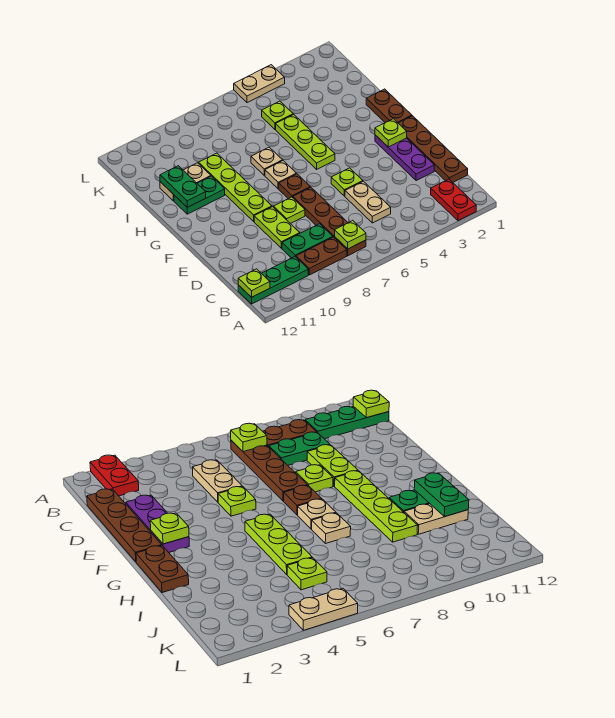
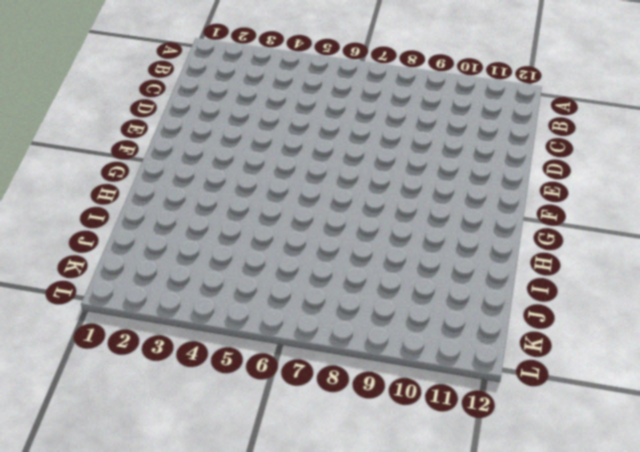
none -> red 1x2 plate [431,179,476,221]
none -> brown 1x4 plate [293,187,366,256]
none -> brown 1x2 plate [296,237,347,275]

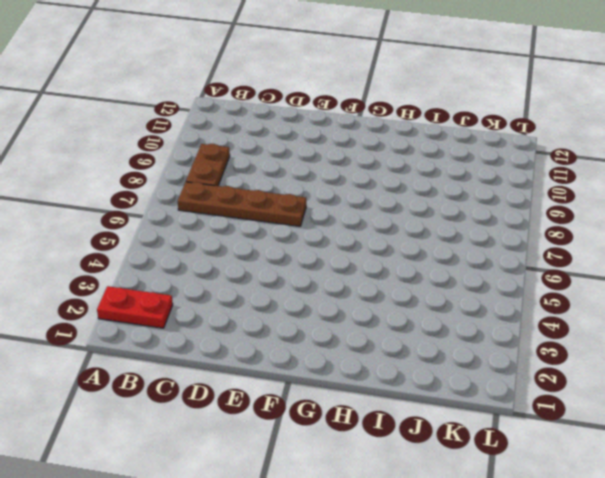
none -> green 1x3 plate [238,257,308,304]
none -> brown 1x4 plate [398,116,468,182]
none -> tan 1x2 plate [345,181,391,223]

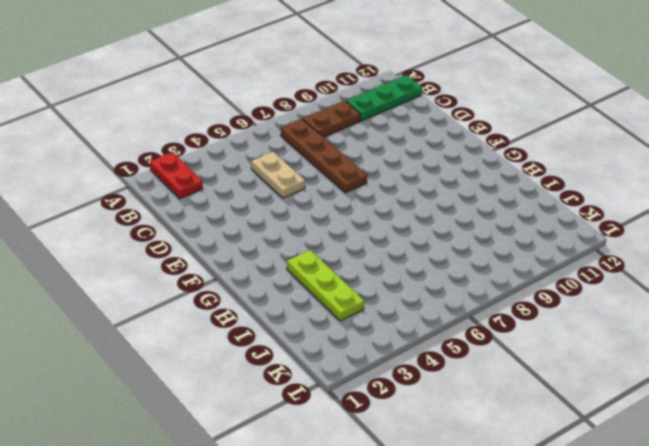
lime 1x3 plate [287,250,364,321] -> lime 1x3 plate moved to [276,114,335,169]
none -> brown 1x4 plate [398,116,468,182]
none -> green 1x2 plate [282,224,333,258]
none -> purple 1x3 plate [375,135,434,181]

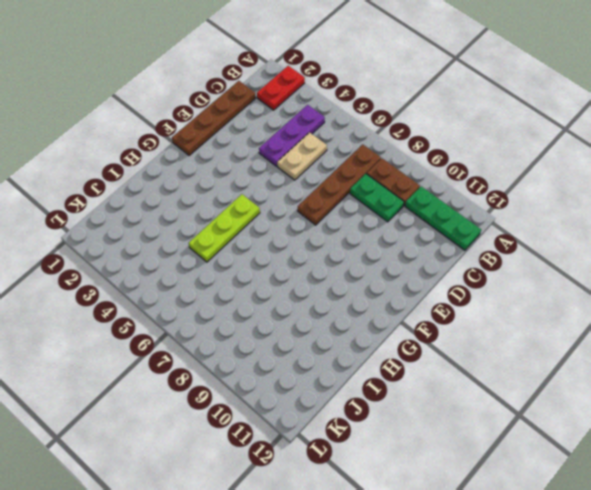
purple 1x3 plate [259,105,325,166] -> purple 1x3 plate moved to [375,135,434,181]
none -> lime 1x2 plate [254,207,300,248]
none -> lime 1x1 plate [331,168,363,196]
none -> lime 1x1 plate [273,197,305,224]

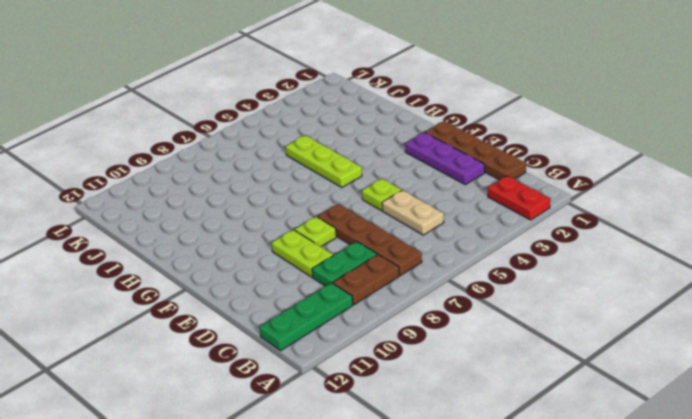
none -> brown 1x1 plate [279,174,310,199]
none -> lime 1x4 plate [199,153,272,221]
none -> brown 1x2 plate [366,89,412,123]

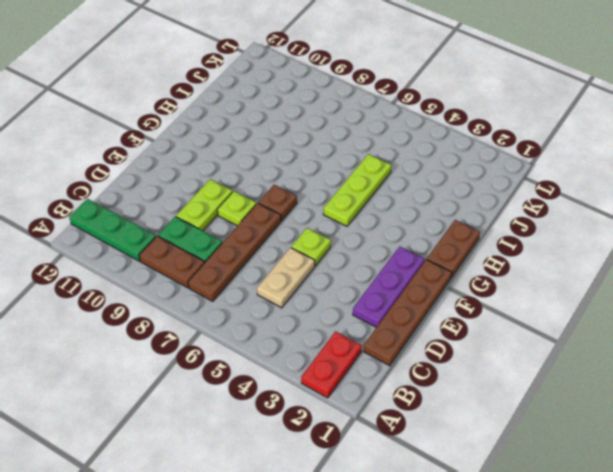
none -> lime 1x4 plate [199,153,272,221]
none -> tan 1x1 plate [265,161,296,189]
none -> tan 1x1 plate [251,147,283,175]

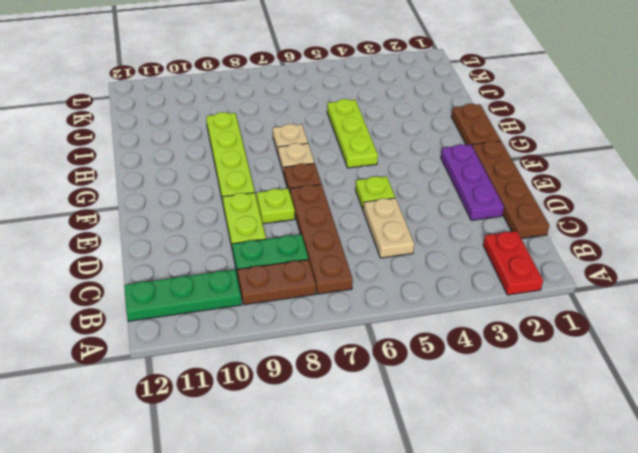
none -> green 1x2 plate [174,176,225,214]
none -> tan 1x2 plate [160,163,211,201]
none -> lime 1x1 plate [262,101,293,129]

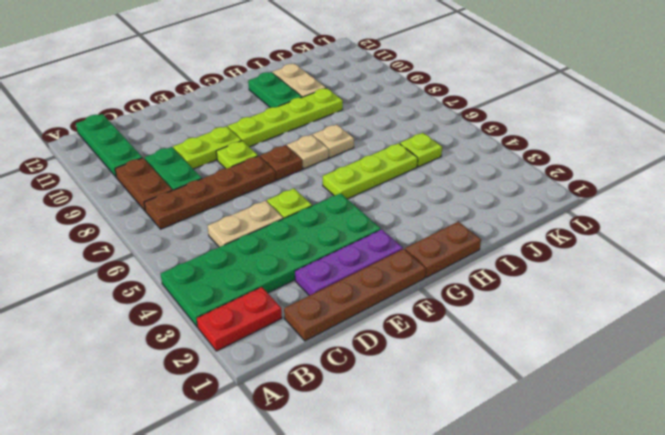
green 2x6 plate [161,193,381,327] -> none
none -> tan 1x2 plate [234,65,285,103]
none -> lime 1x1 plate [335,221,366,249]
none -> lime 1x1 plate [238,269,270,297]

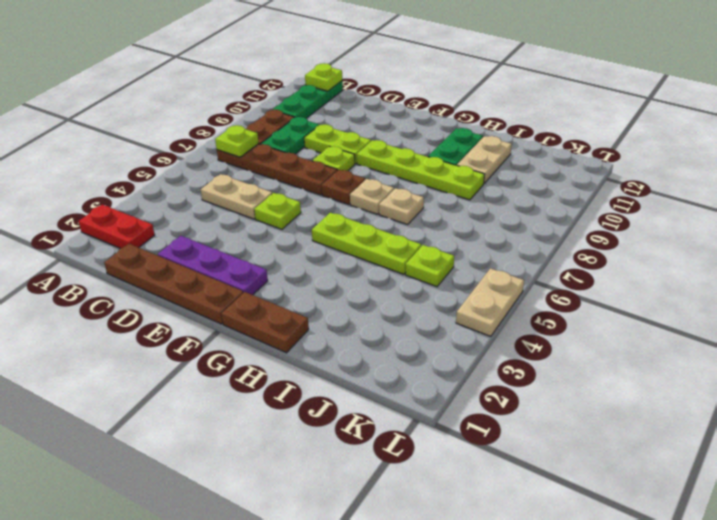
none -> lime 1x1 plate [375,119,407,147]
none -> green 1x2 plate [160,166,206,207]

